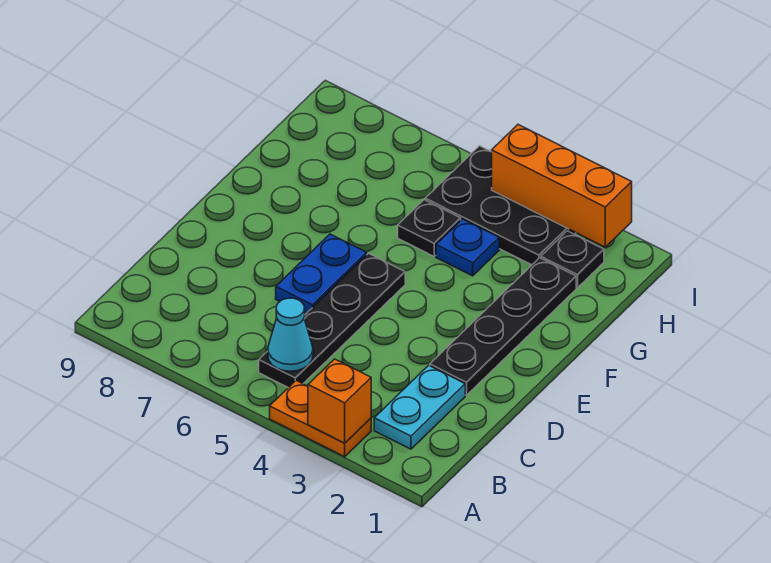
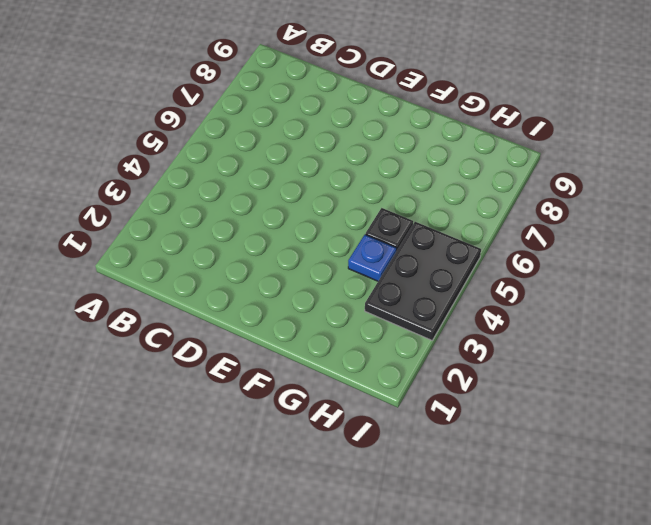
none -> orange 1x2 plate [270,381,371,457]
none -> cyan 1x2 plate [374,365,465,449]
none -> black 1x4 plate [259,253,405,388]

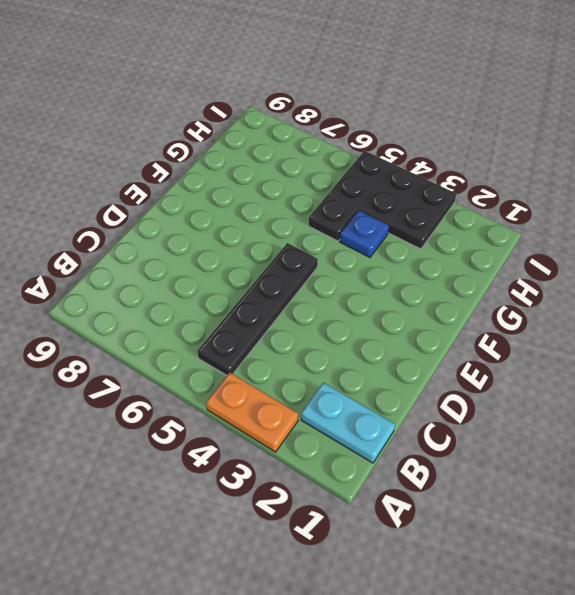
cyan 1x2 plate [301,382,395,463] -> cyan 1x2 plate turned to [374,365,465,449]
none -> black 1x4 plate [430,258,576,395]
none -> blue 1x2 plate [276,234,367,314]
none -> black 1x1 plate [541,231,604,288]

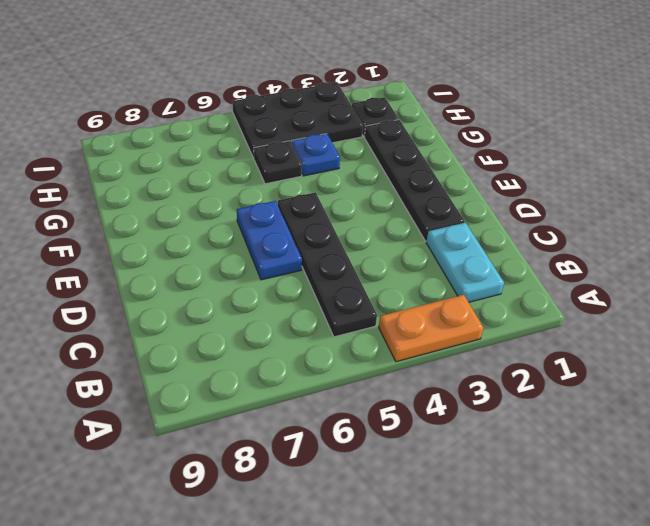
none -> orange 1x1 brick [308,359,371,443]
none -> cyan 1x1 cone [268,298,313,371]
none -> orange 1x3 brick [492,125,632,247]

